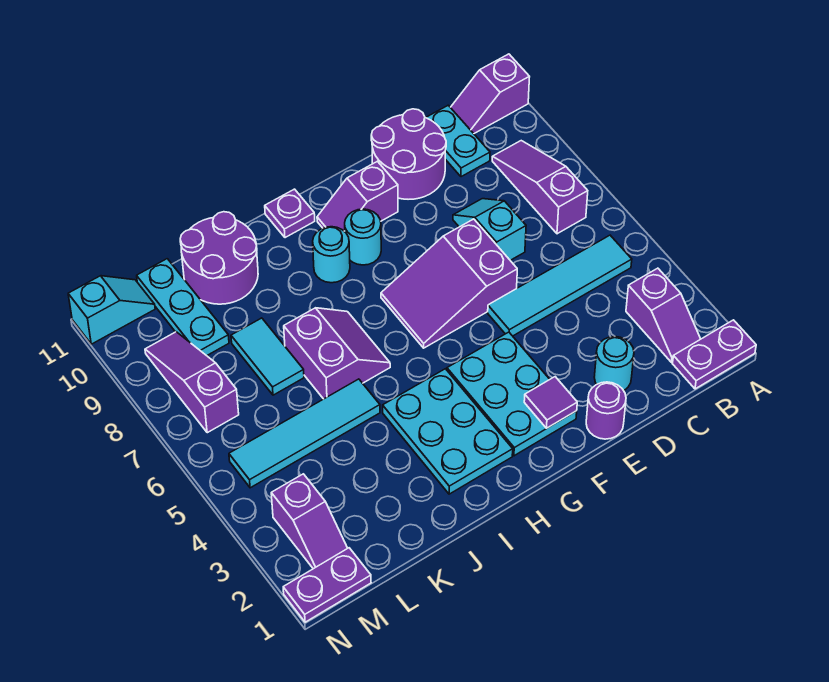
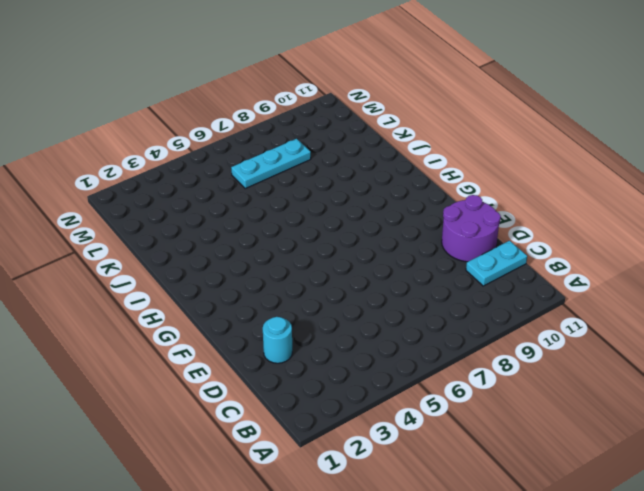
cyan 1x3 plate [231,139,311,188] -> cyan 1x3 plate moved to [137,259,229,356]
none -> purple 1x2 plate [673,320,756,389]
none -> purple 1x2 slope [450,54,529,133]
none -> purple 1x2 slope [626,268,700,362]

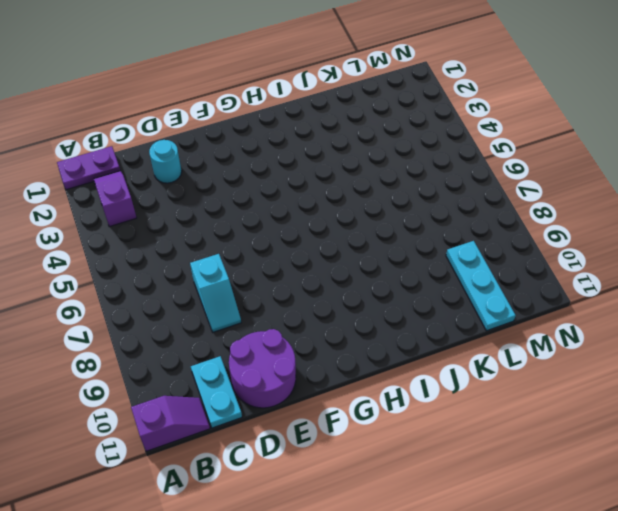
none -> cyan 1x4 tile [488,235,632,336]
none -> purple 1x3 slope [492,141,588,234]
none -> purple 1x1 round brick [586,382,626,439]

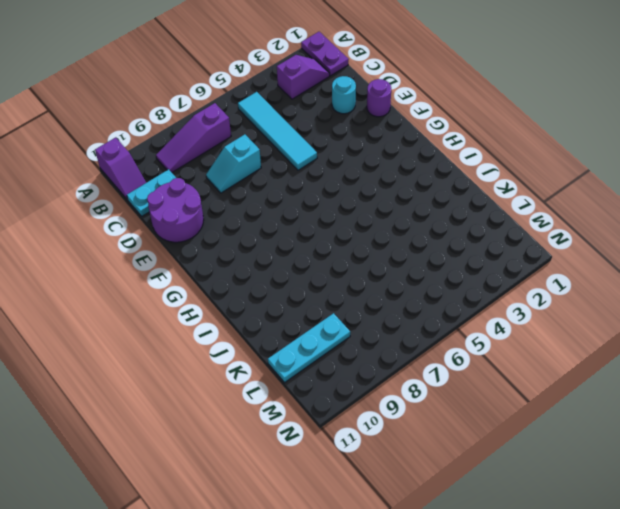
none -> purple 2x3 slope [381,219,517,348]
none -> cyan 2x3 plate [447,332,577,456]
none -> purple 1x2 slope [317,161,398,231]

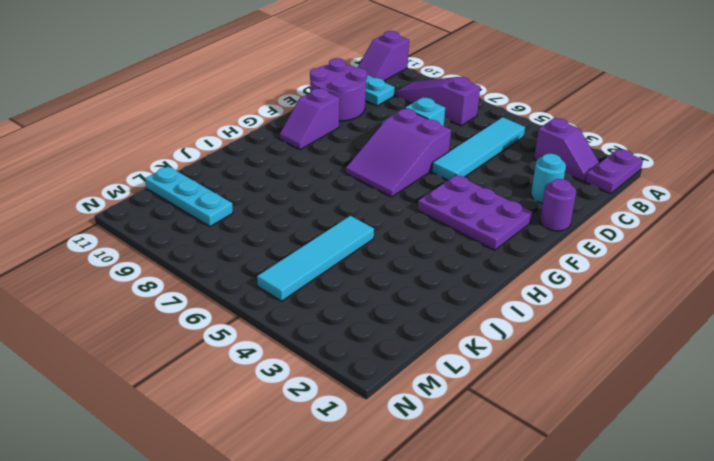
purple 2x3 plate [418,175,533,250] -> cyan 2x3 plate [447,332,577,456]
none -> cyan 1x1 round brick [344,209,381,265]
none -> cyan 2x3 plate [383,369,513,494]
none -> cyan 1x1 round brick [313,227,350,283]

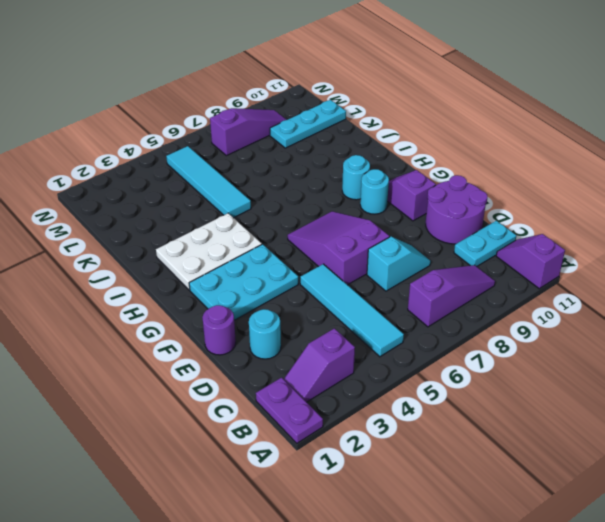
white 2x3 plate [156,213,262,290] -> cyan 2x3 plate [383,369,513,494]
none -> purple 1x1 plate [265,189,315,238]
none -> purple 2x2 slope [284,308,390,399]
none -> purple 2x2 round brick [180,212,258,304]

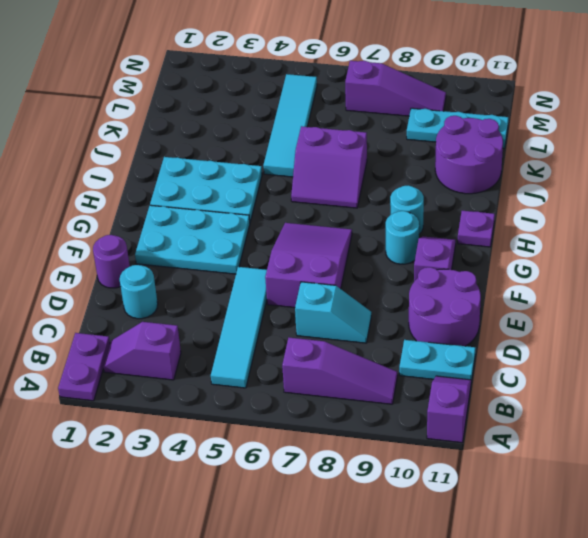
none -> cyan 1x2 tile [231,318,304,395]
none -> purple 1x2 plate [283,548,371,622]
none -> purple 1x2 slope [271,474,348,569]

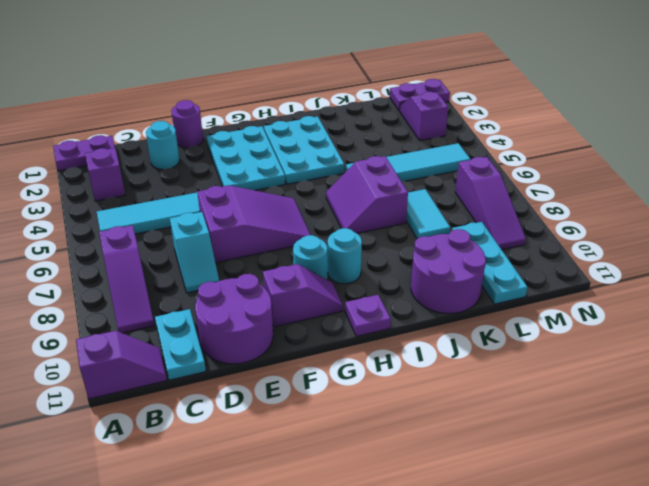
none -> cyan 1x2 slope [68,276,155,344]
none -> purple 1x1 tile [524,377,577,428]

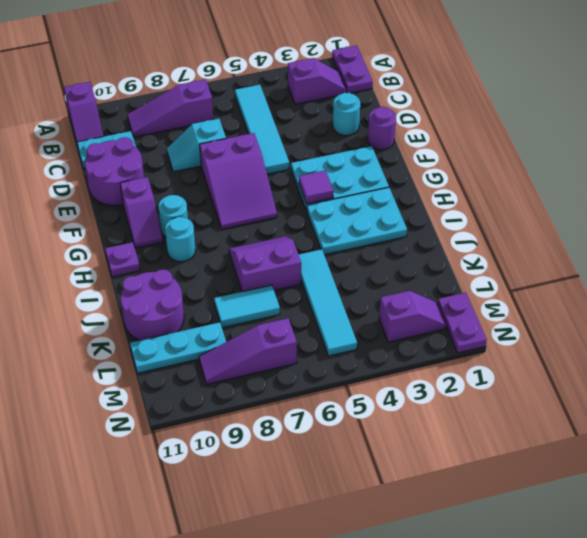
purple 1x1 tile [299,171,334,204] -> purple 1x1 tile moved to [524,377,577,428]
none -> cyan 1x2 slope [68,276,155,344]

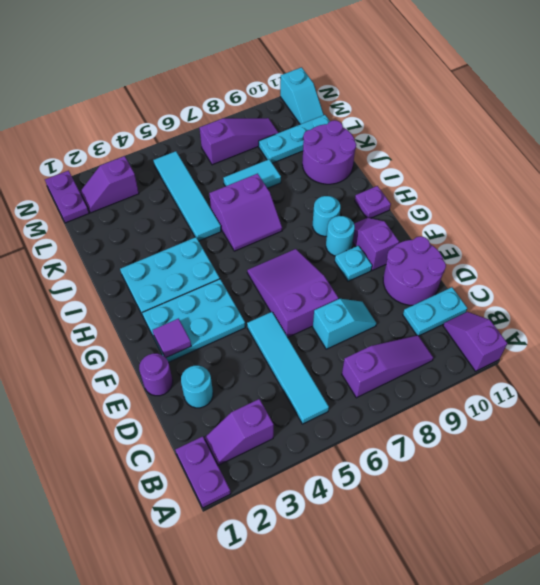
cyan 1x1 plate [335,246,372,281] -> none

